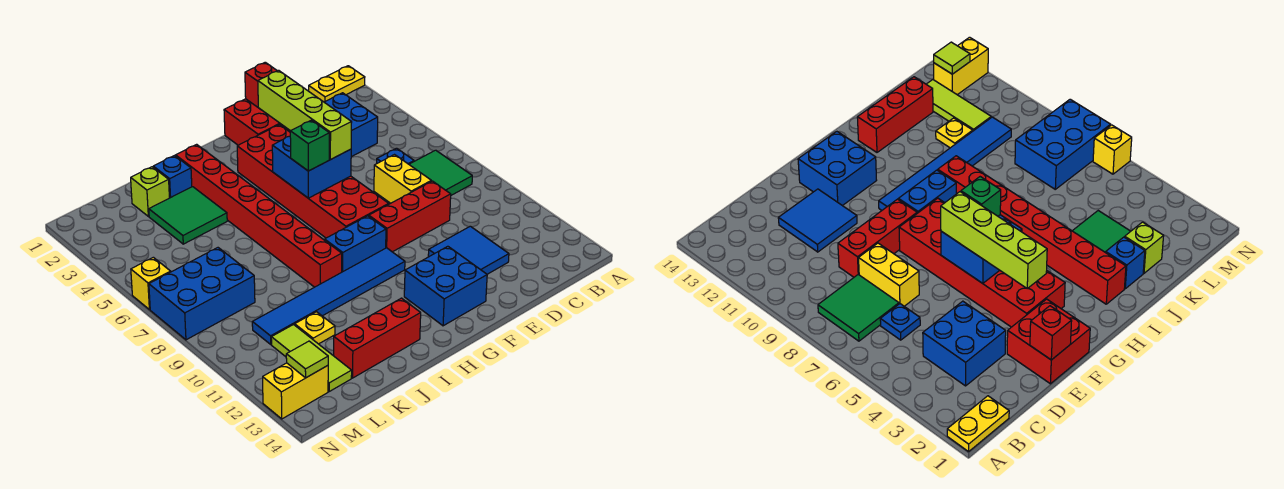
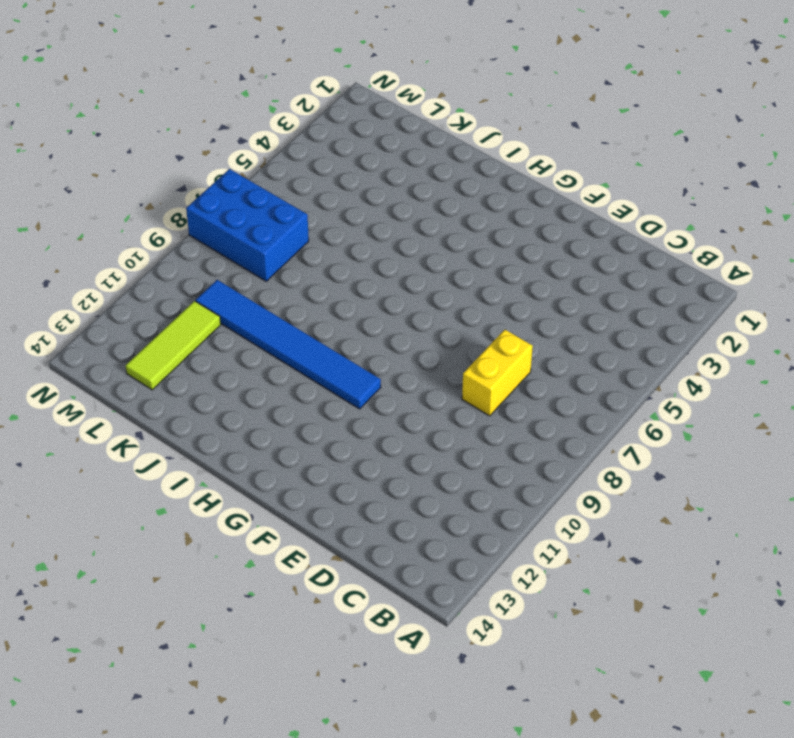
none -> yellow 1x2 plate [309,66,365,102]
none -> green 2x2 tile [409,150,472,195]
none -> blue 2x2 brick [324,93,378,157]

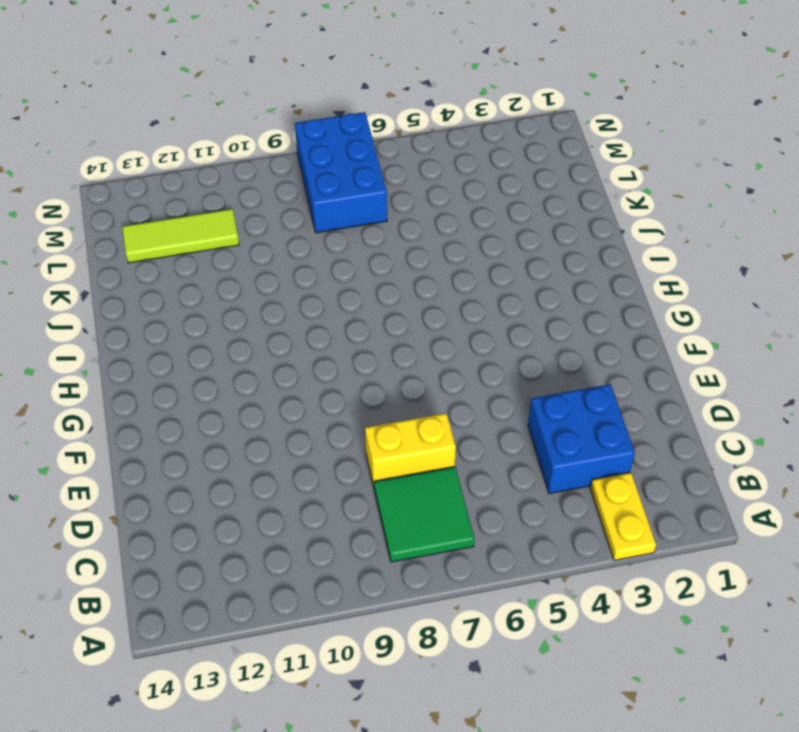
yellow 1x2 plate [590,472,656,560] -> yellow 1x2 plate moved to [309,66,365,102]
none -> blue 1x1 plate [377,148,414,164]
none -> red 1x3 brick [369,181,451,252]
none -> blue 2x2 tile [428,226,509,274]

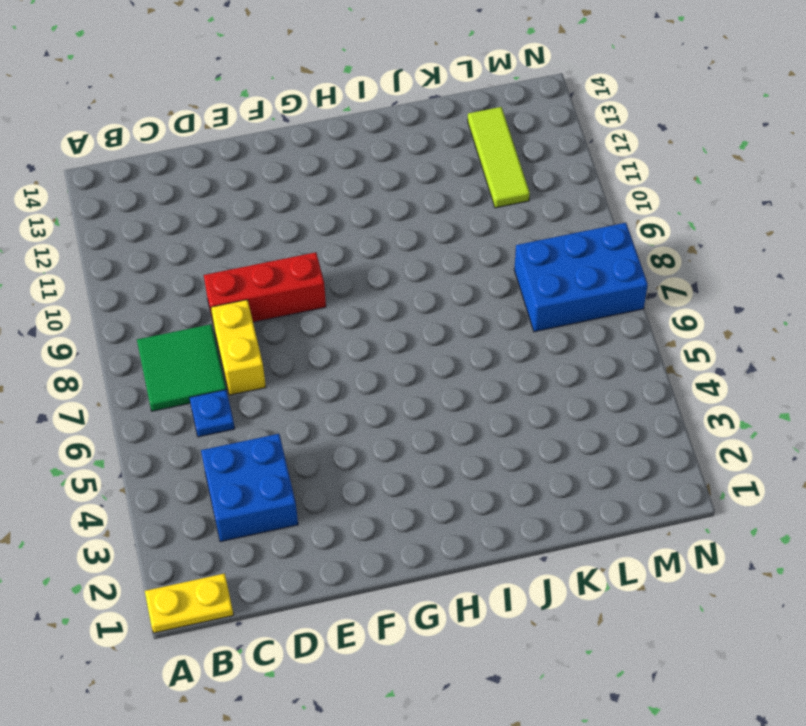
none -> blue 2x2 tile [428,226,509,274]
none -> red 2x2 brick [224,99,290,145]
none -> red 2x6 brick [237,125,389,238]

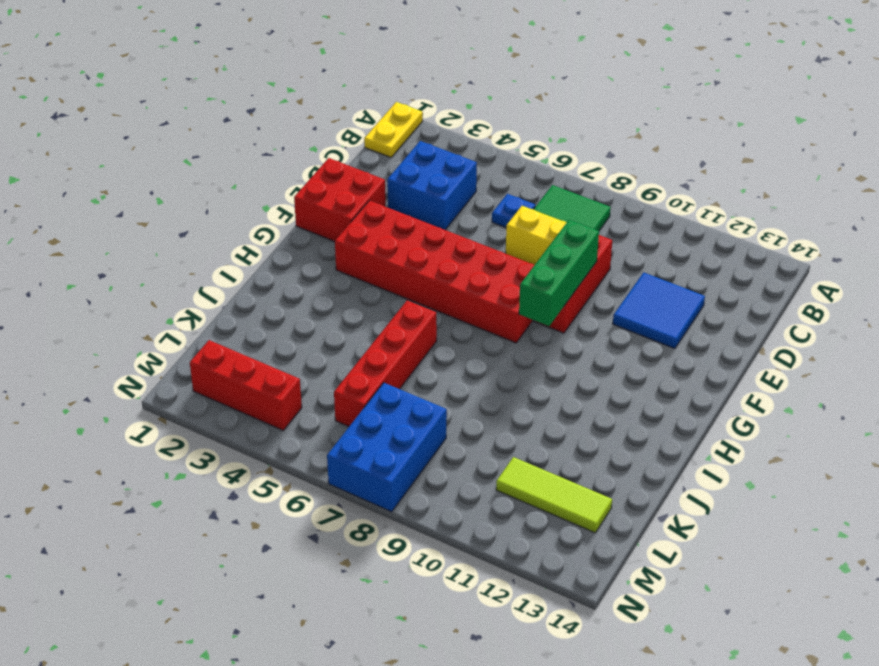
green 1x3 brick [519,220,599,326] -> none
red 1x4 brick [334,301,437,426] -> red 1x8 brick [176,144,342,287]
red 1x3 brick [190,340,302,430] -> red 1x3 brick turned to [334,298,421,378]
none -> blue 2x2 brick [404,246,487,326]
none -> blue 1x2 brick [325,216,386,272]
none -> blue 1x6 tile [252,248,405,344]

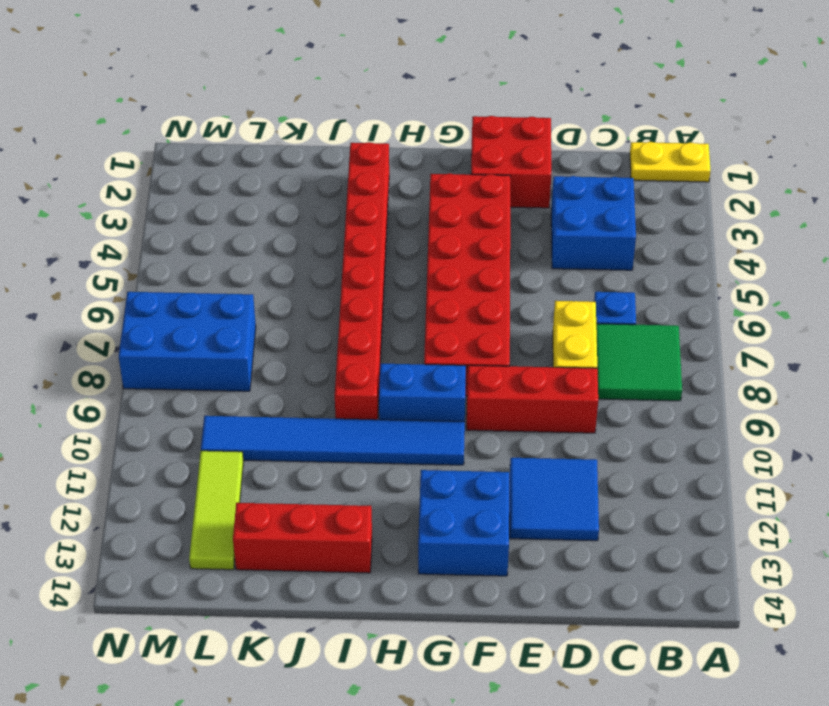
none -> blue 1x1 brick [153,156,192,198]
none -> green 2x2 tile [149,187,227,244]
none -> lime 1x1 brick [131,167,169,216]

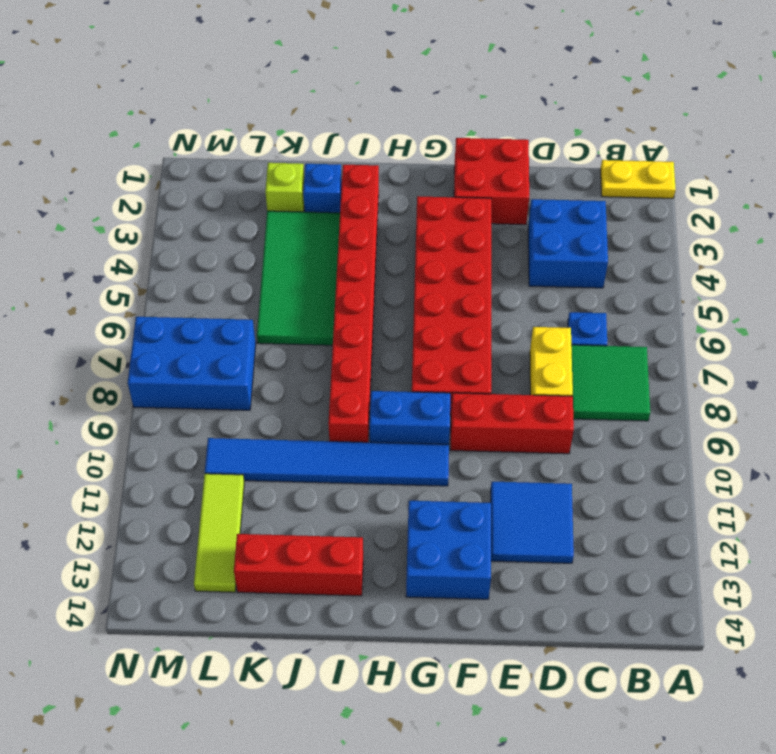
green 2x4 tile [257,211,340,345] -> green 2x2 tile [149,187,227,244]
none -> yellow 1x1 plate [295,312,335,344]
none -> yellow 1x2 brick [263,363,328,419]
none -> yellow 1x1 brick [131,257,171,310]

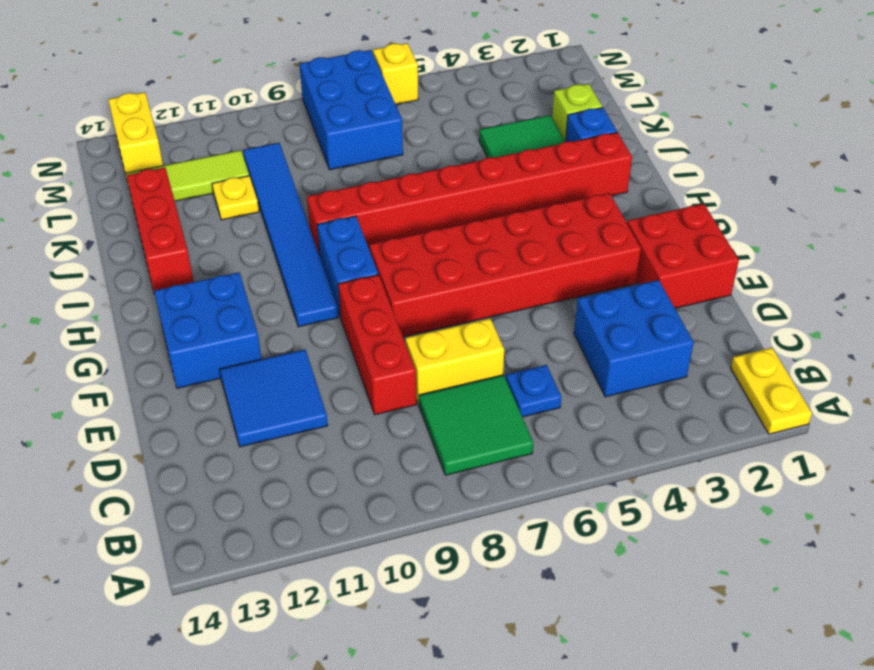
none -> red 1x1 brick [245,62,277,107]
none -> blue 2x2 brick [272,136,351,198]
none -> lime 1x1 tile [286,341,328,378]

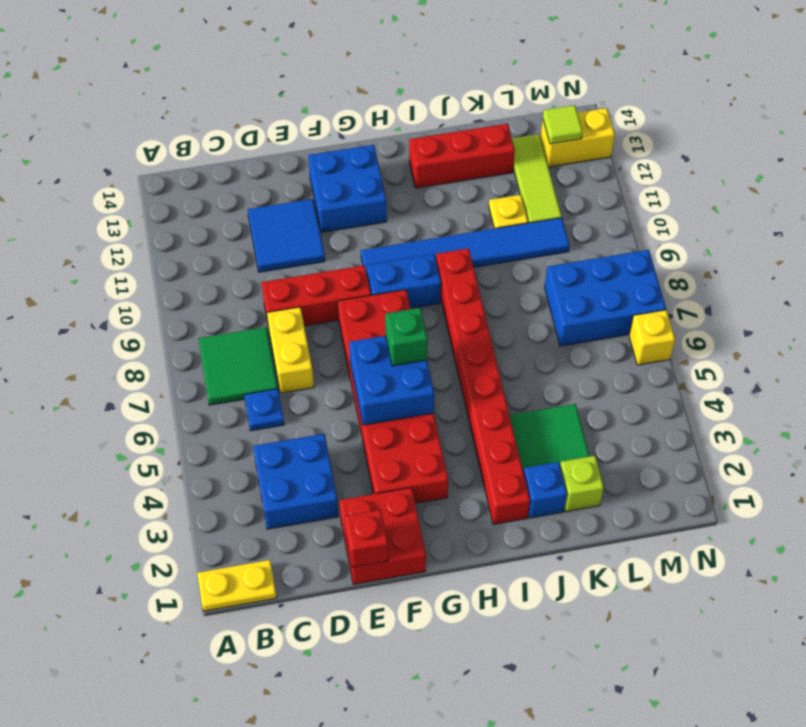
none -> lime 1x4 brick [258,70,352,159]

